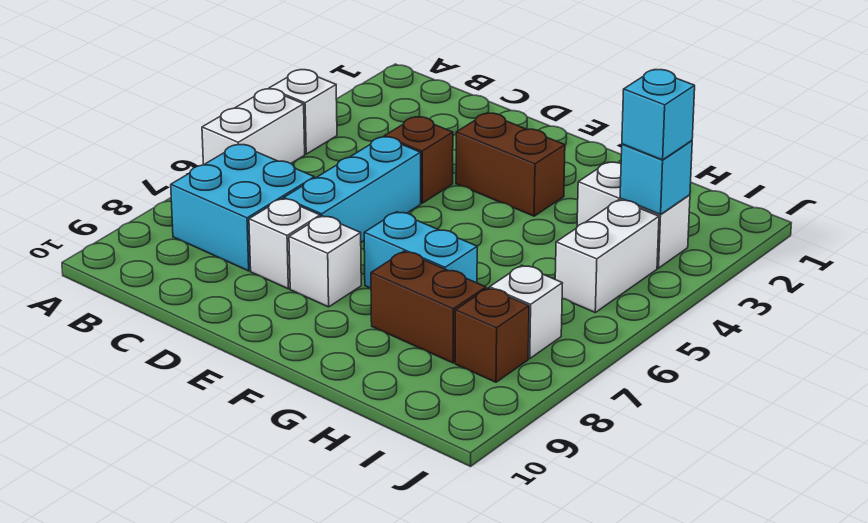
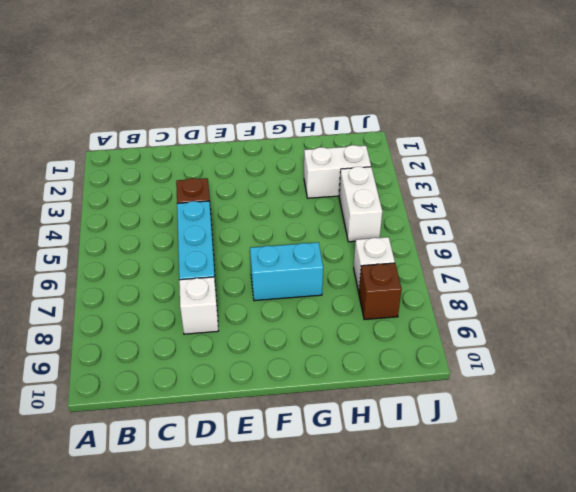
none -> white 1x1 brick [269,70,337,154]
none -> white 1x2 brick [202,89,305,165]
none -> cyan 2x2 brick [171,144,314,271]

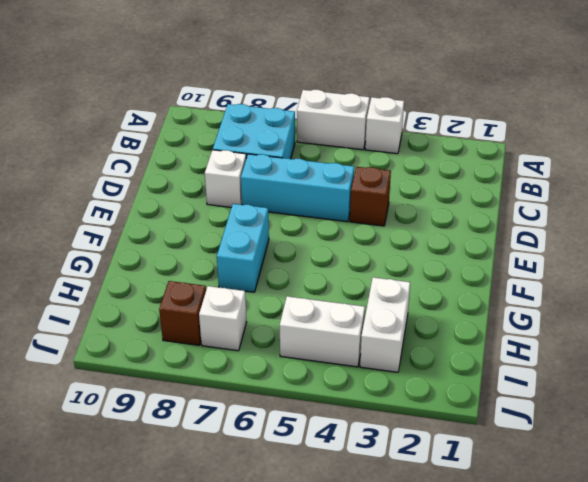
none -> brown 1x2 brick [456,113,565,216]
none -> white 1x1 brick [289,216,361,307]
none -> brown 1x2 brick [371,251,486,363]

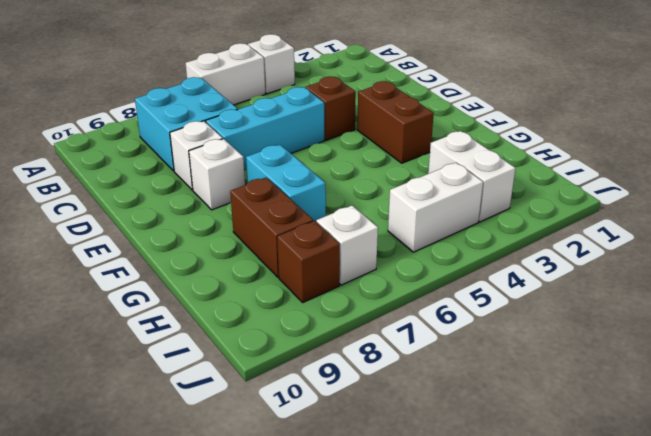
none -> cyan 1x1 brick [620,141,692,215]
none -> cyan 1x1 brick [622,70,695,160]

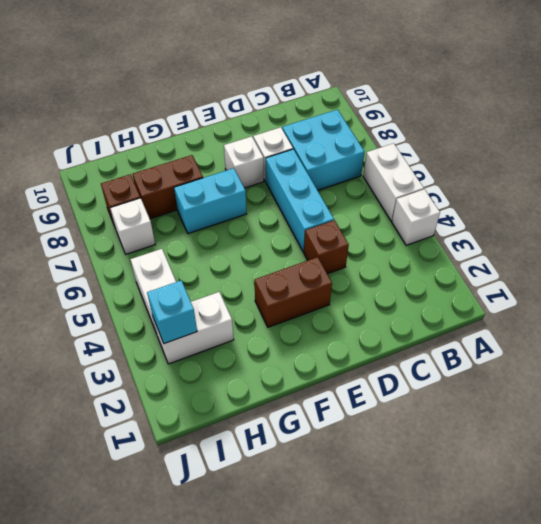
none -> cyan 1x1 brick [622,70,695,160]

